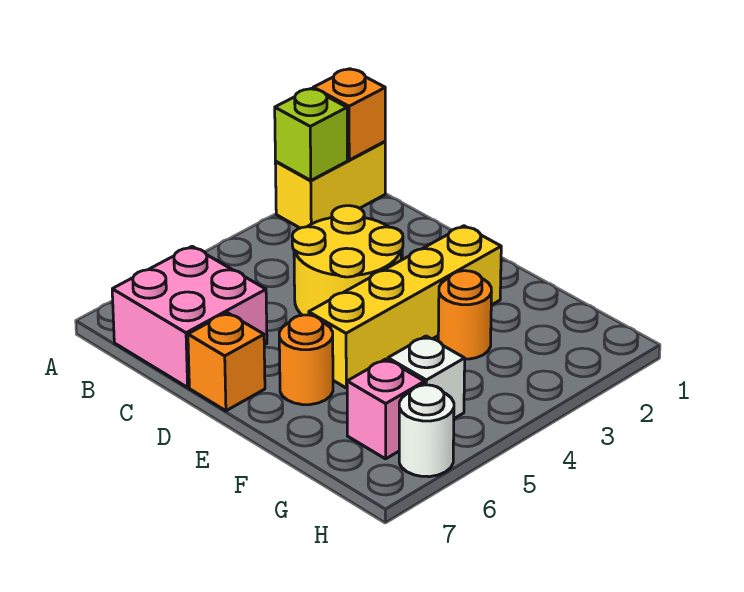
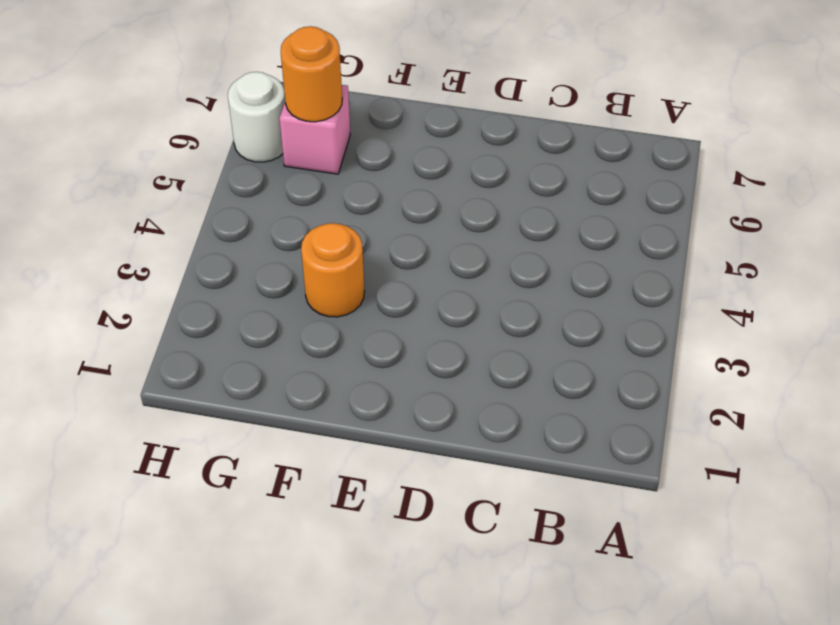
orange 1x1 round brick [281,26,342,122] -> orange 1x1 round brick moved to [279,315,333,405]
none -> yellow 1x2 brick [275,142,385,228]
none -> pink 2x2 brick [112,246,267,387]
none -> yellow 2x2 round brick [292,206,403,315]

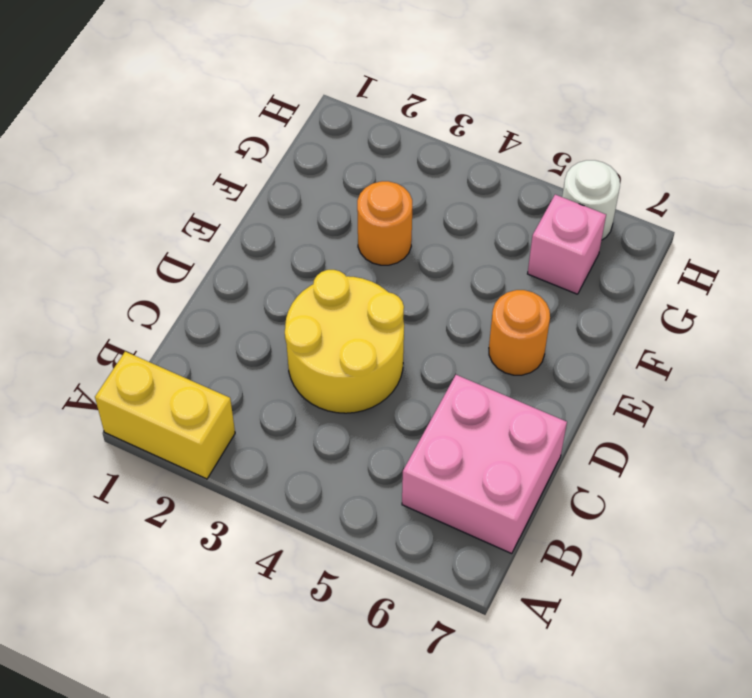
none -> orange 1x1 brick [188,313,265,411]
none -> yellow 1x4 brick [309,226,501,388]
none -> white 1x1 brick [388,336,465,418]

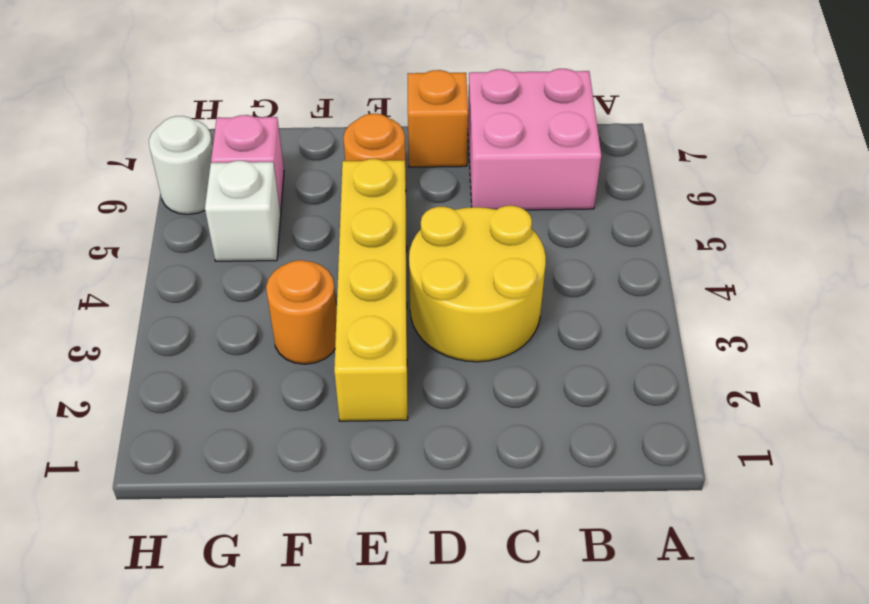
none -> yellow 1x2 brick [275,142,385,228]
none -> orange 1x1 brick [313,69,385,160]
none -> lime 1x1 brick [275,88,347,180]

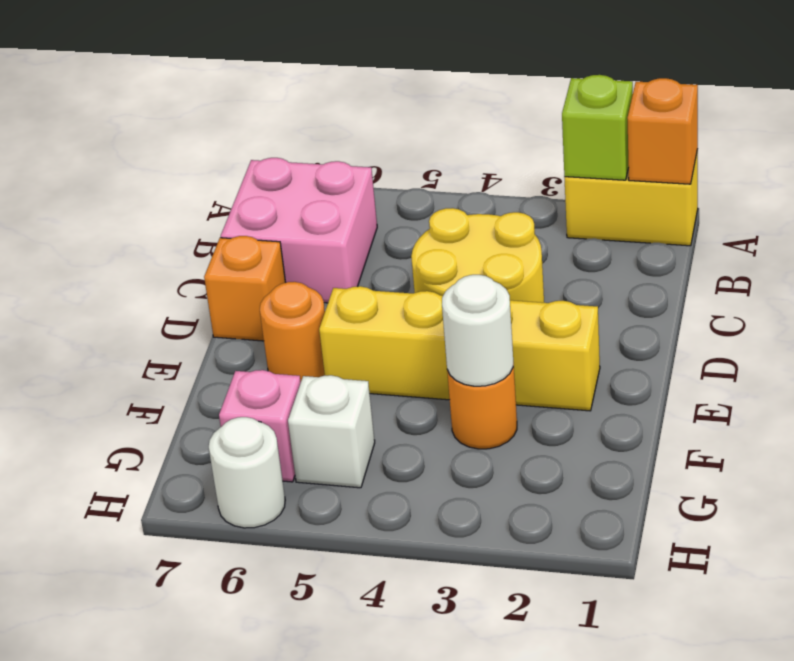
white 1x1 round brick [442,275,513,386] -> none

